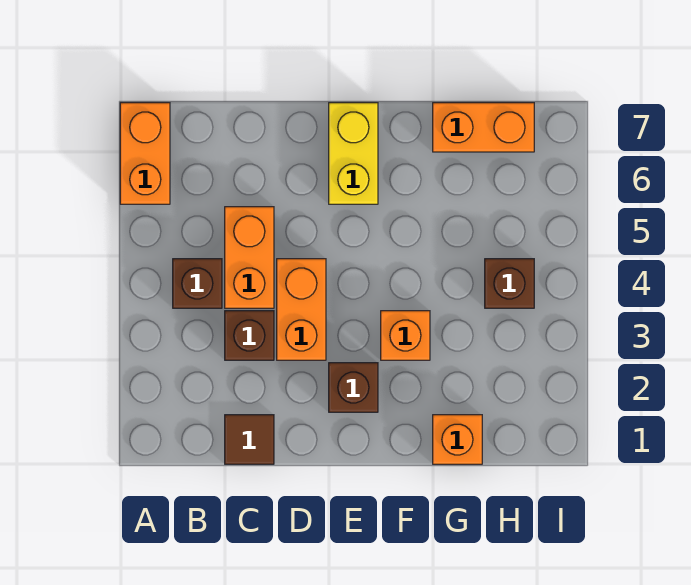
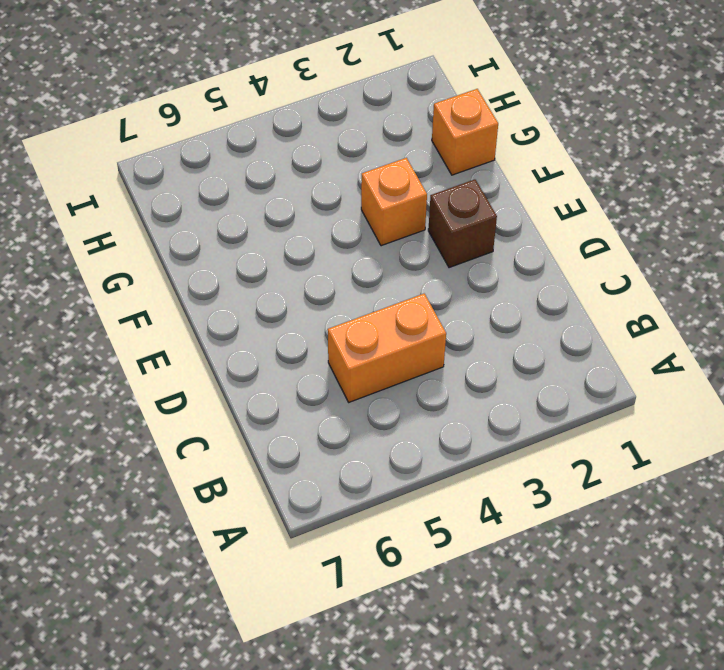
none -> orange 1x2 brick [120,103,170,204]
none -> brown 1x1 brick [173,259,222,308]
none -> brown 1x1 tile [225,415,274,464]

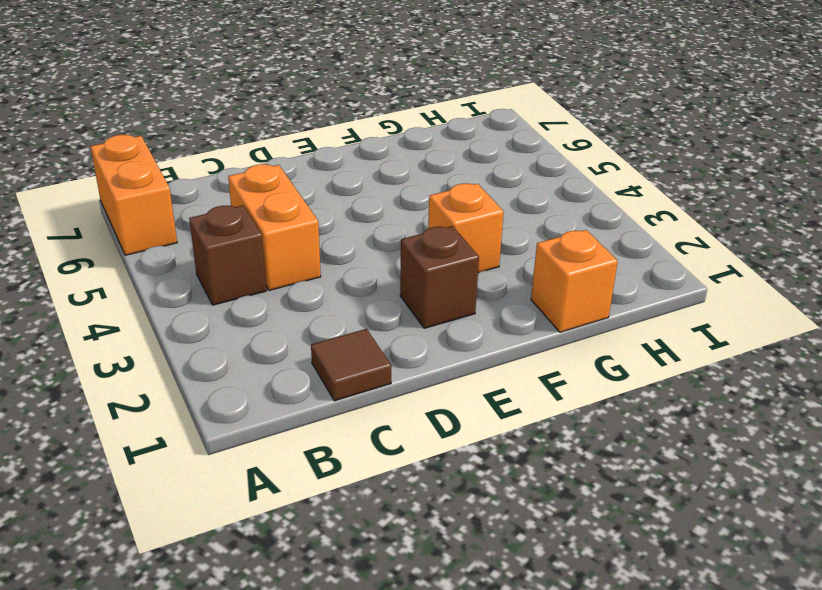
none -> brown 1x1 brick [225,311,274,360]
none -> orange 1x2 brick [277,259,326,360]
none -> yellow 1x2 brick [329,103,378,204]

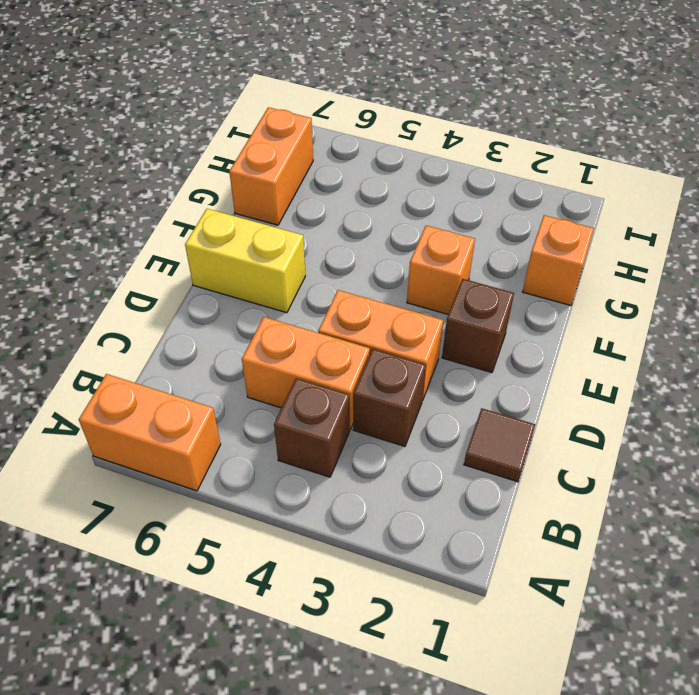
none -> brown 1x1 brick [485,259,534,308]

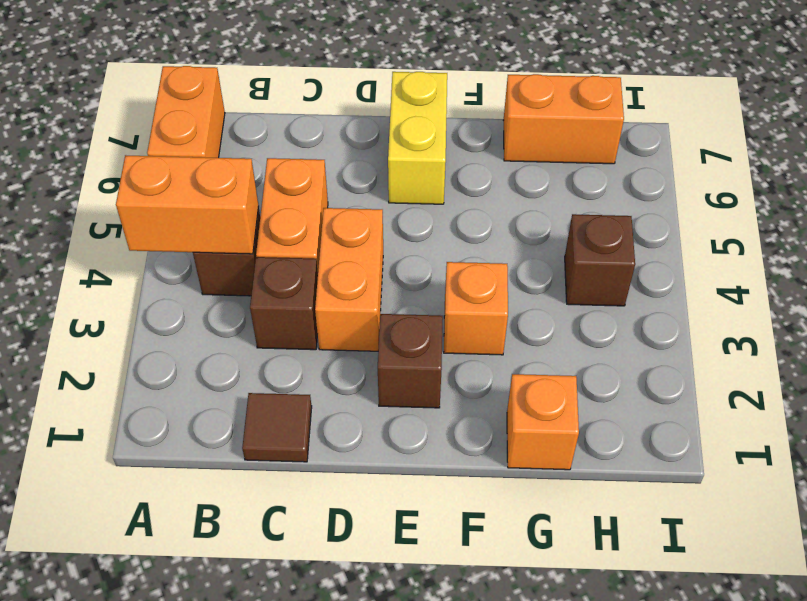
orange 1x2 brick [116,155,259,254] -> none

